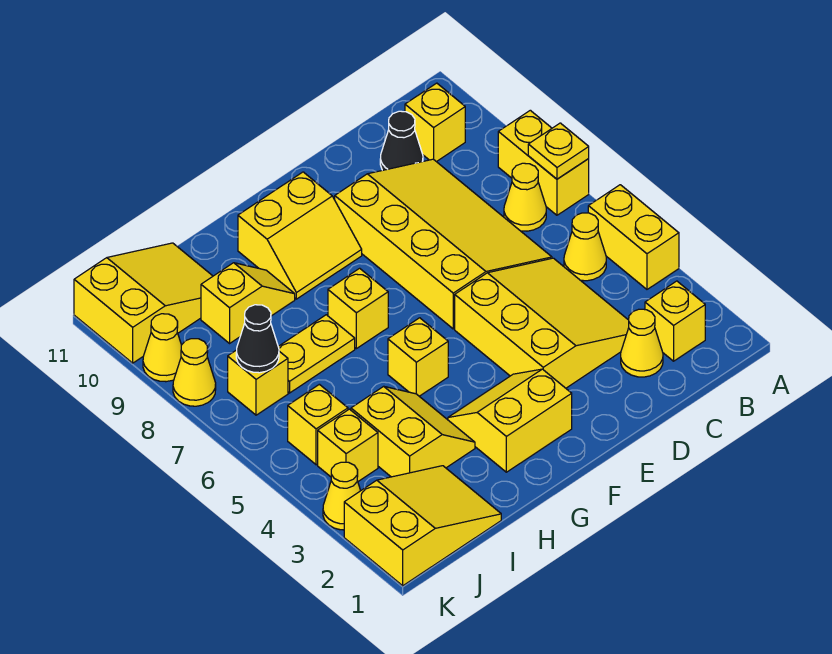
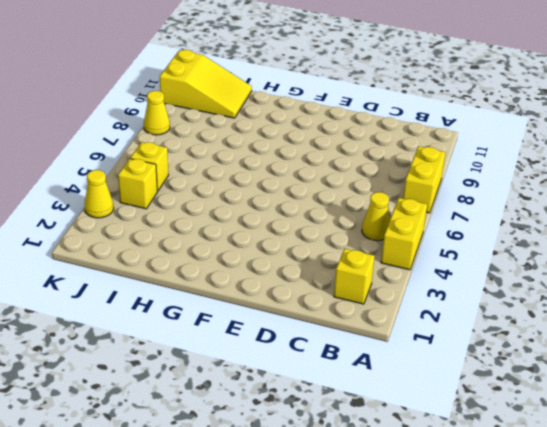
none -> yellow 1x1 cone [504,163,546,231]
none -> yellow 1x1 brick [405,83,465,162]
none -> yellow 1x1 cone [621,309,663,377]

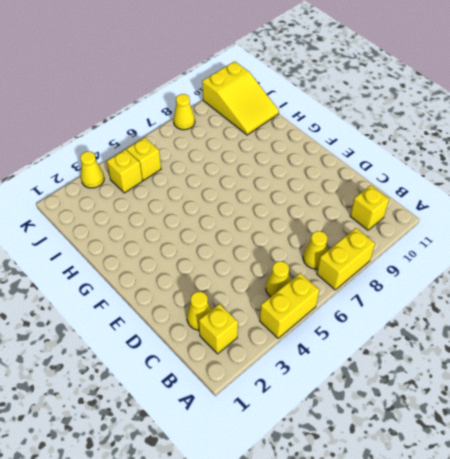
none -> yellow 3x3 slope [455,258,629,388]
none -> yellow 3x4 slope [335,159,552,329]
none -> black 1x1 cone [380,111,423,170]

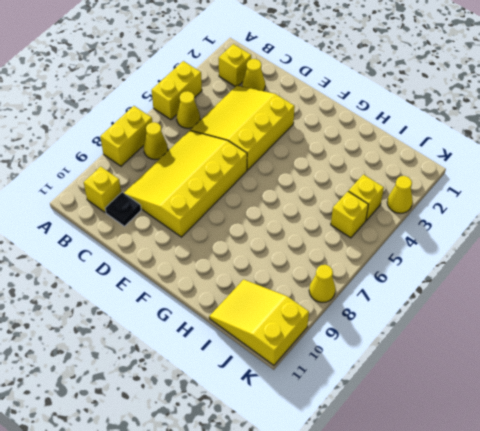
black 1x1 plate [105,192,141,226] -> black 1x1 cone [380,111,423,170]
none -> yellow 2x2 slope [448,369,572,472]
none -> yellow 2x2 slope [238,172,362,299]
none -> yellow 1x1 brick [388,318,448,396]

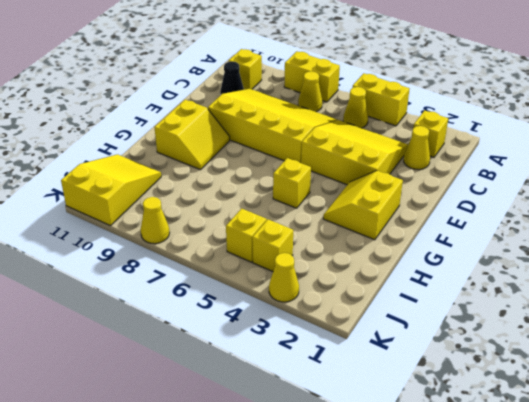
none -> yellow 1x1 brick [328,268,388,349]
none -> yellow 2x2 slope [351,386,475,477]
none -> yellow 1x2 plate [278,315,355,393]

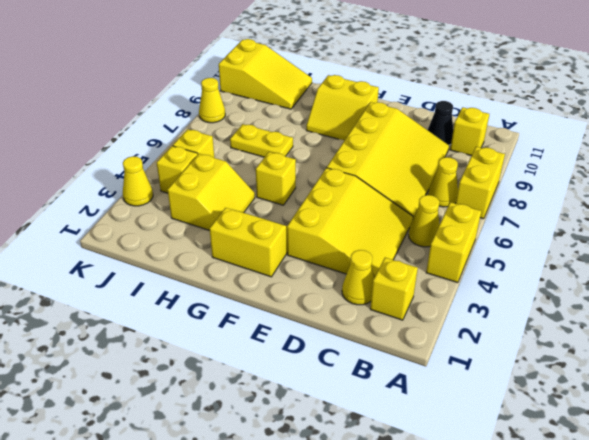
none -> yellow 1x1 brick [328,268,388,349]
none -> yellow 1x2 slope [201,263,295,343]
none -> yellow 2x3 slope [344,466,501,586]

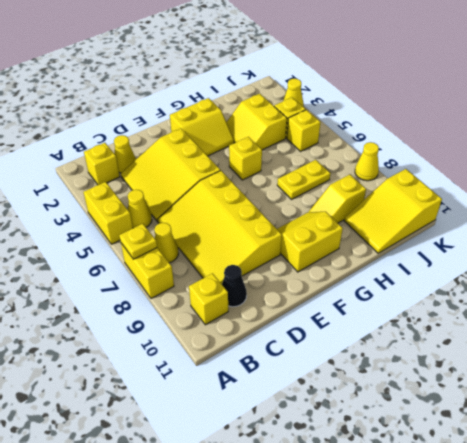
none -> yellow 1x1 brick [328,268,388,349]
none -> yellow 2x3 slope [344,466,501,586]
none -> yellow 1x1 brick [228,350,288,415]

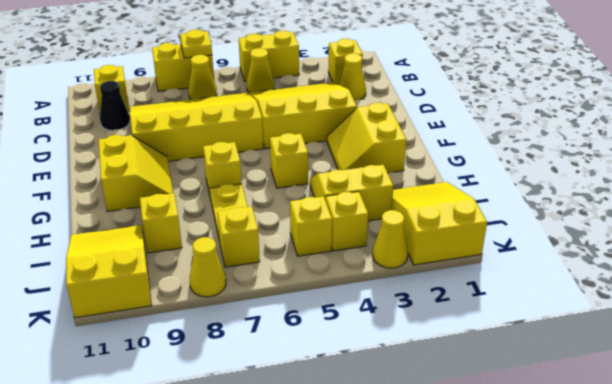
none -> yellow 1x1 cone [143,314,181,382]
none -> black 1x1 cone [236,305,279,373]

